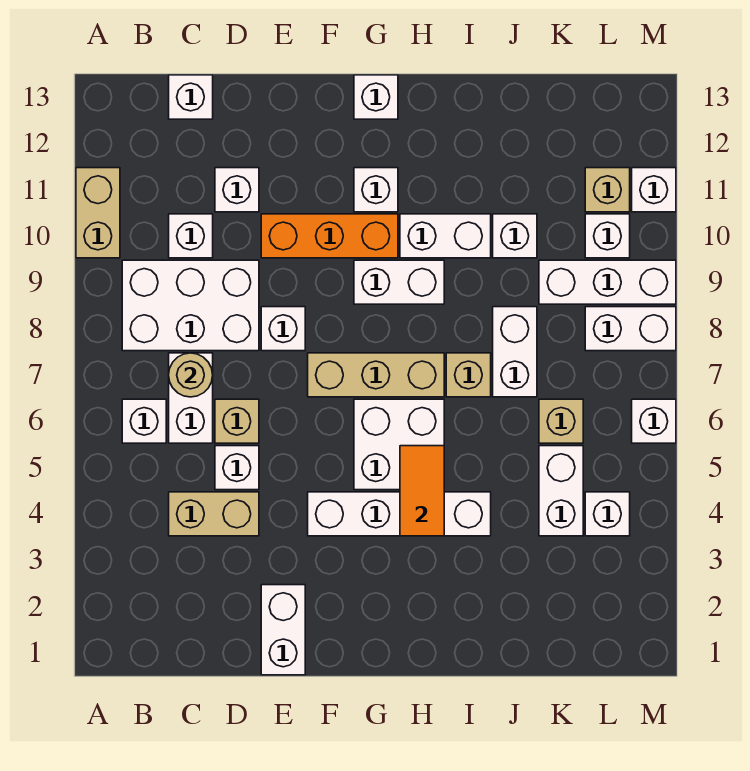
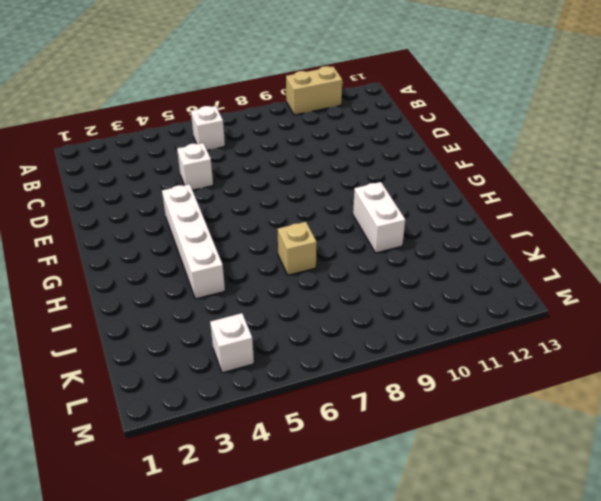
none -> white 2x3 brick [122,260,259,351]
none -> tan 1x2 brick [169,492,259,536]
none -> white 1x2 brick [169,353,213,443]
none -> white 1x1 brick [169,214,213,258]

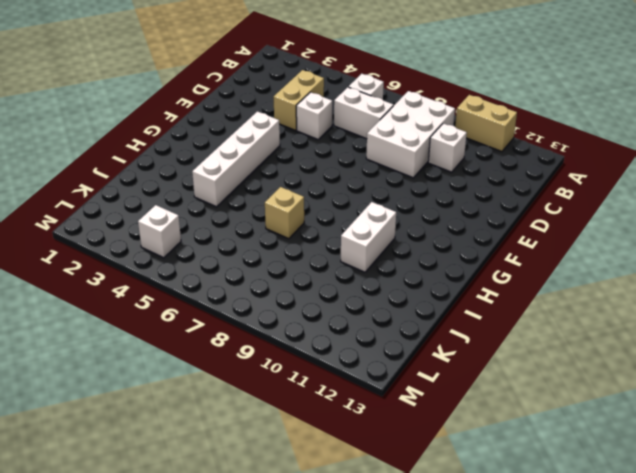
none -> white 1x1 brick [169,75,213,119]
none -> tan 1x1 brick [215,399,259,443]
none -> white 1x1 brick [215,168,259,212]
none -> white 1x2 brick [261,585,305,675]

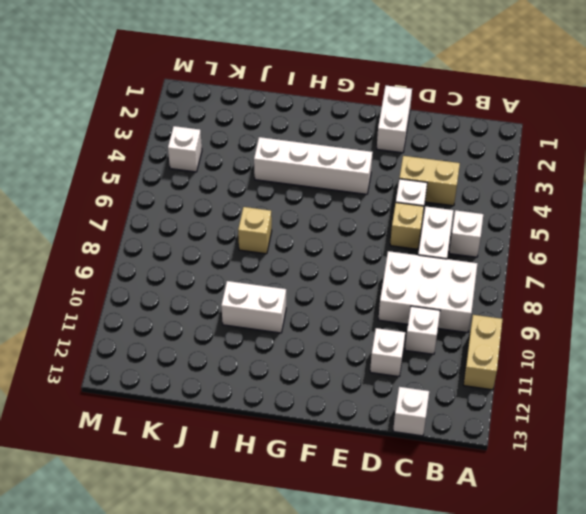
none -> white 1x1 brick [261,307,305,351]
none -> orange 1x3 brick [261,214,398,258]
none -> tan 1x3 brick [308,353,444,397]
none -> white 2x2 brick [354,399,444,490]

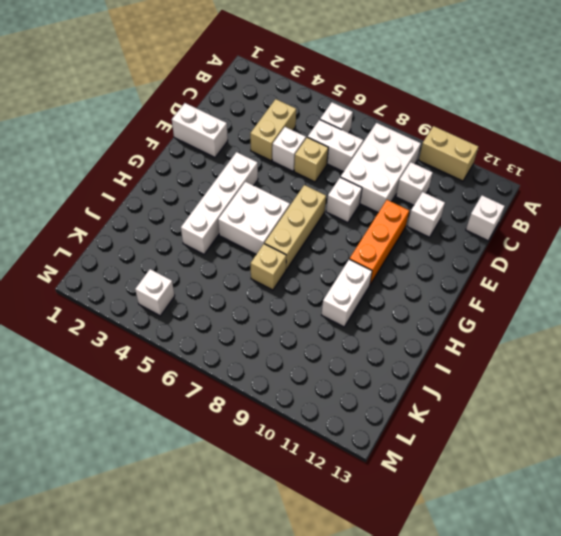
none -> white 1x2 brick [354,260,444,304]
none -> white 1x1 brick [354,168,398,212]
none -> white 1x1 brick [354,75,398,119]
none -> white 1x2 brick [493,307,537,397]

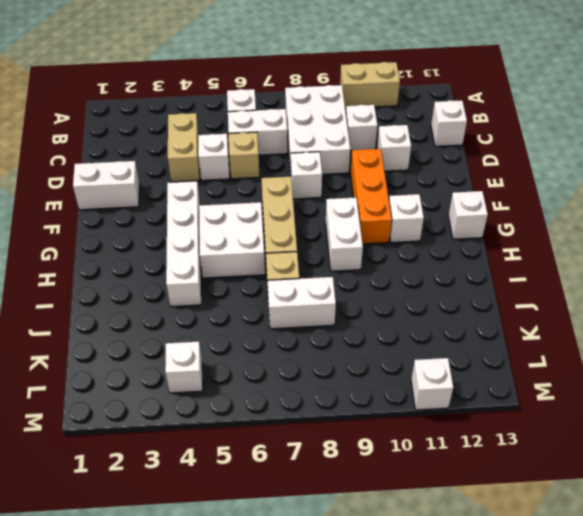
none -> white 1x2 brick [400,214,491,258]
none -> white 1x1 brick [493,214,537,258]
none -> white 1x2 brick [539,446,583,536]
none -> tan 1x1 brick [539,399,583,443]

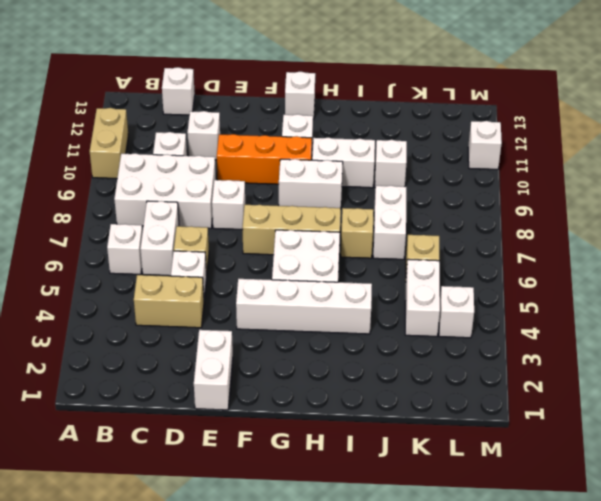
none -> white 1x3 brick [539,260,676,304]
none -> white 1x2 brick [585,307,676,351]
none -> white 1x1 brick [585,214,630,258]
none -> tan 1x1 brick [585,168,630,212]

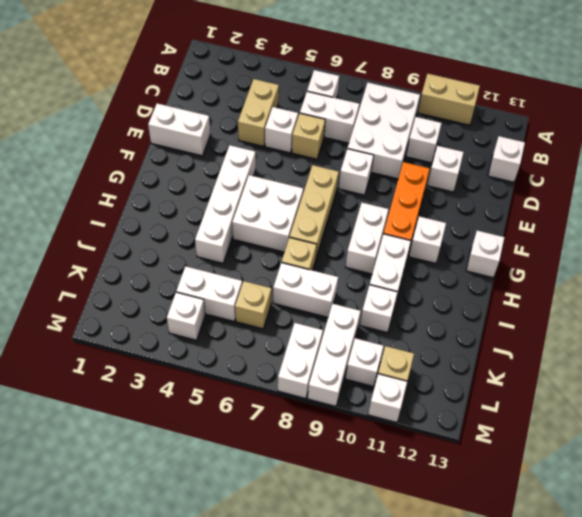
none -> white 1x1 brick [632,399,676,443]
none -> tan 1x1 round brick [169,353,213,397]
none -> orange 1x2 tile [400,446,444,536]

